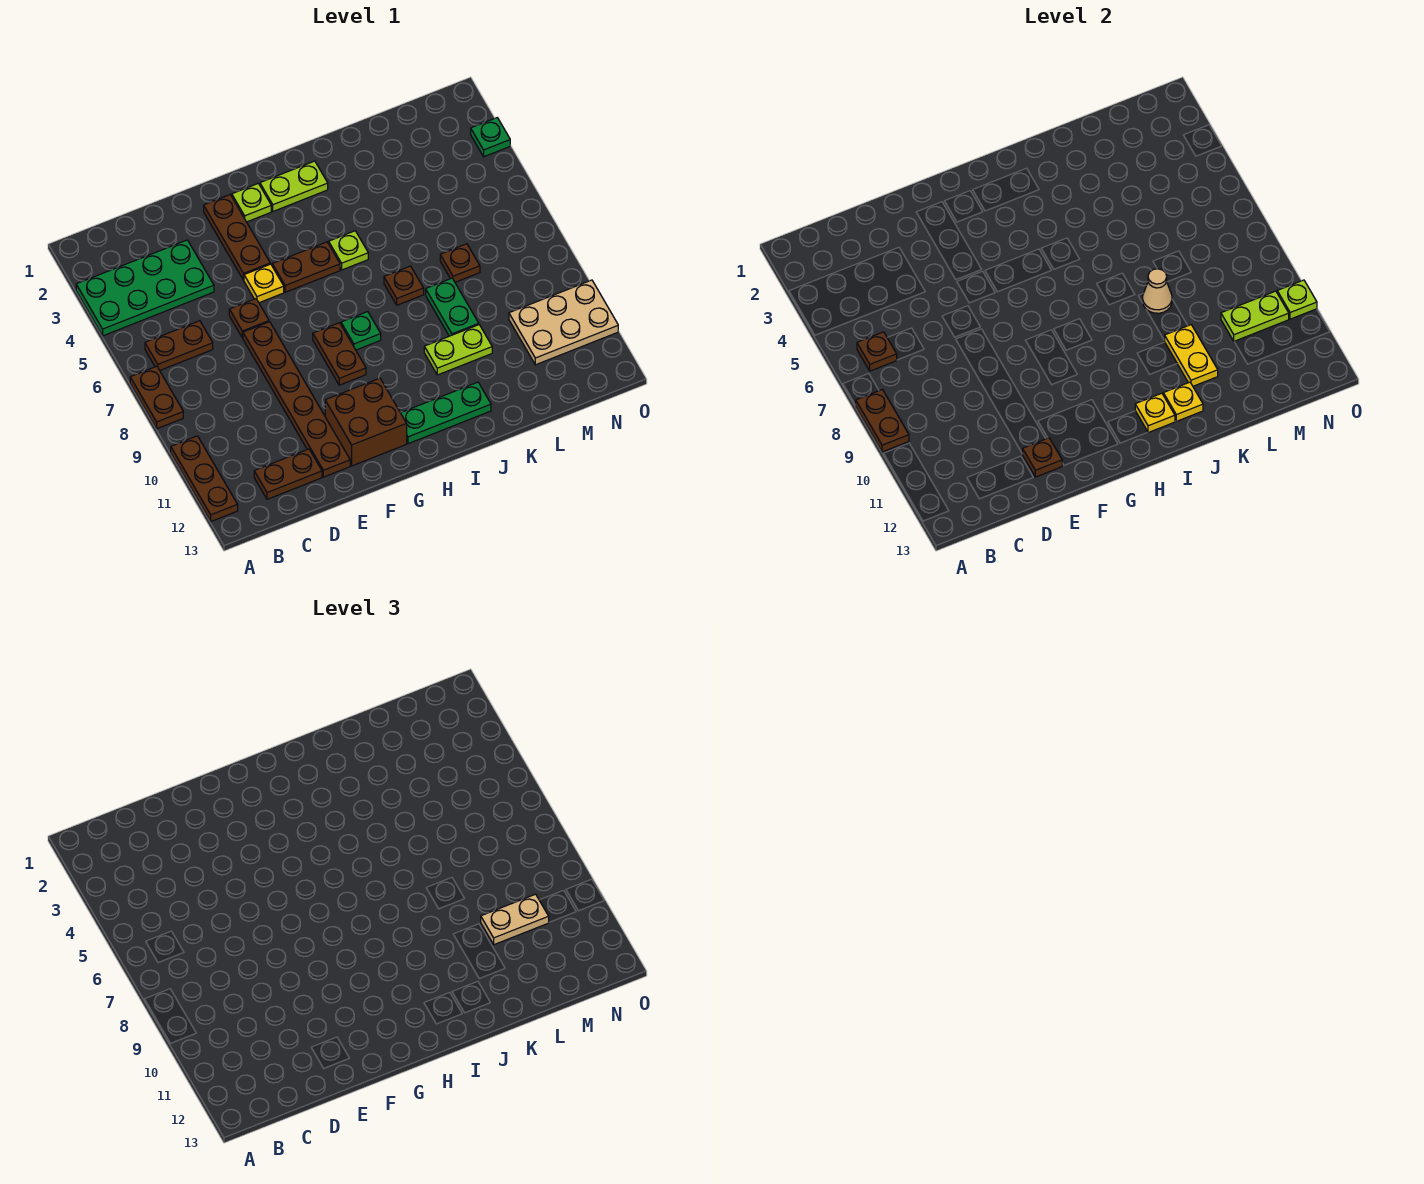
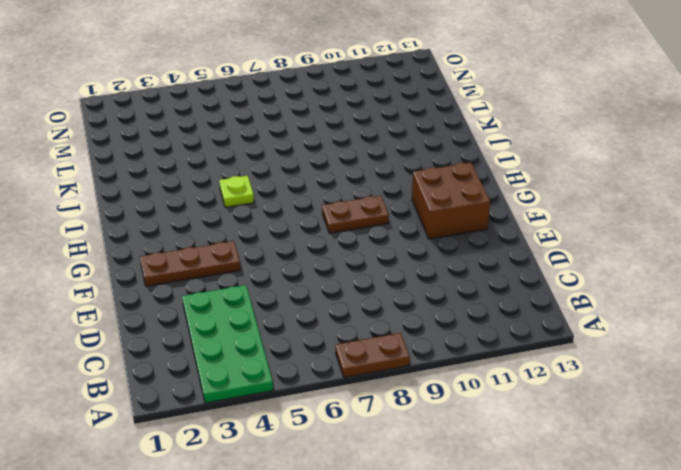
none -> brown 1x3 plate [171,436,238,521]
none -> brown 1x2 plate [145,321,213,370]
none -> brown 1x2 plate [254,449,322,499]
none -> brown 1x1 plate [229,299,269,338]

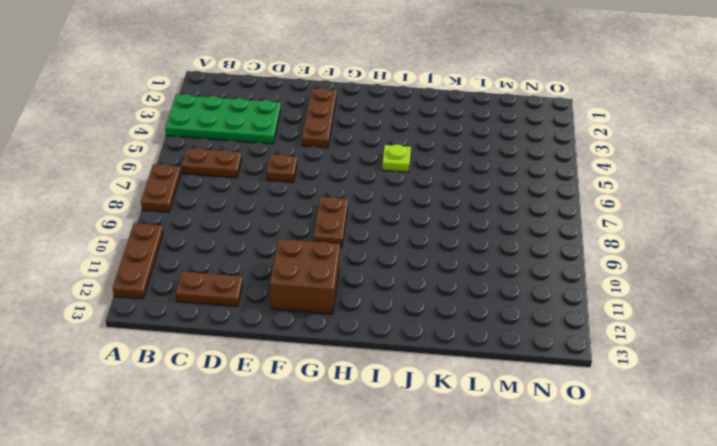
none -> brown 1x6 plate [243,322,350,477]
none -> yellow 1x1 plate [244,264,284,303]
none -> lime 1x1 plate [232,183,271,222]
none -> brown 1x2 plate [272,242,340,292]

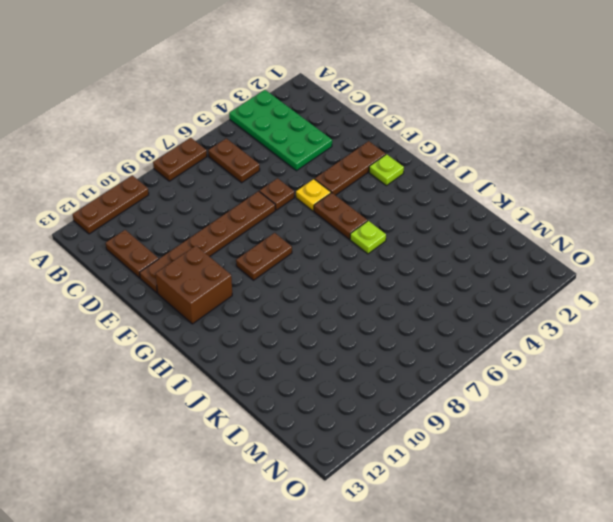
none -> lime 1x2 plate [260,161,328,211]
none -> green 1x1 plate [341,312,381,350]
none -> green 1x3 plate [401,382,491,444]
none -> brown 1x1 plate [384,266,424,305]

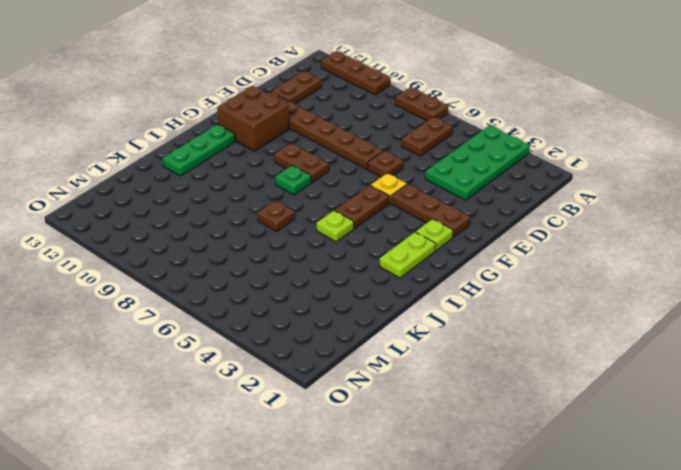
none -> lime 1x2 plate [424,325,492,375]
none -> green 1x2 plate [426,278,479,336]
none -> brown 1x1 plate [440,244,480,282]
none -> tan 2x3 plate [509,280,618,365]

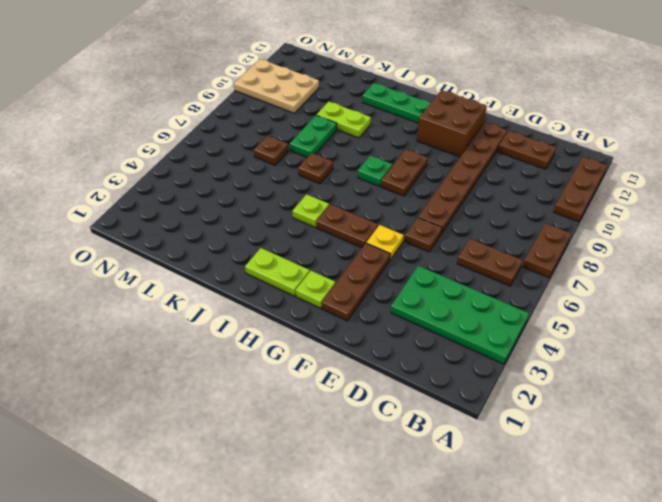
none -> green 1x1 plate [471,118,510,157]
none -> brown 1x2 plate [856,390,909,452]
none -> brown 1x1 plate [857,332,897,371]
none -> brown 1x1 plate [1023,438,1063,477]

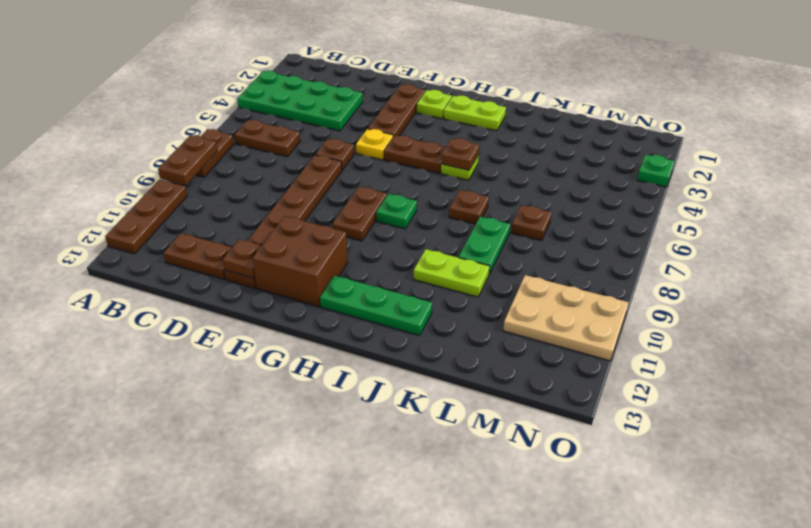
brown 1x1 plate [441,138,479,170] -> brown 1x1 plate moved to [857,332,897,371]
none -> yellow 1x1 plate [1135,393,1175,433]
none -> yellow 1x1 plate [1163,382,1203,421]
none -> tan 1x1 cone [1143,269,1172,313]
none -> yellow 1x2 plate [1165,325,1218,386]

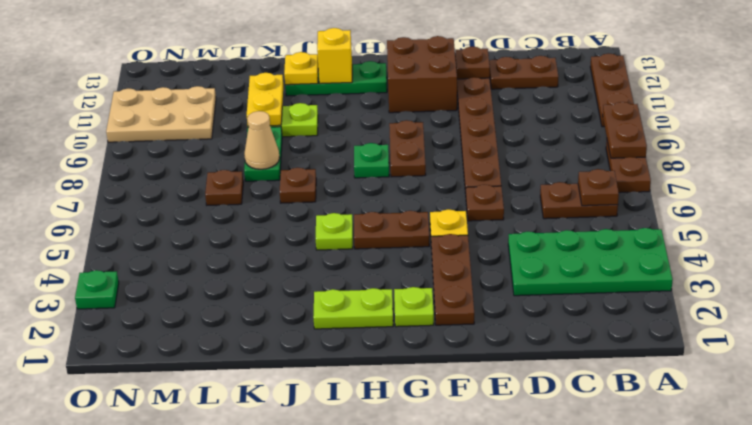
yellow 1x1 brick [317,28,352,84] -> yellow 1x1 plate [1135,393,1175,433]
none -> lime 1x2 plate [1221,291,1289,342]
none -> lime 1x1 plate [1277,280,1317,319]
none -> tan 1x2 plate [481,894,549,945]

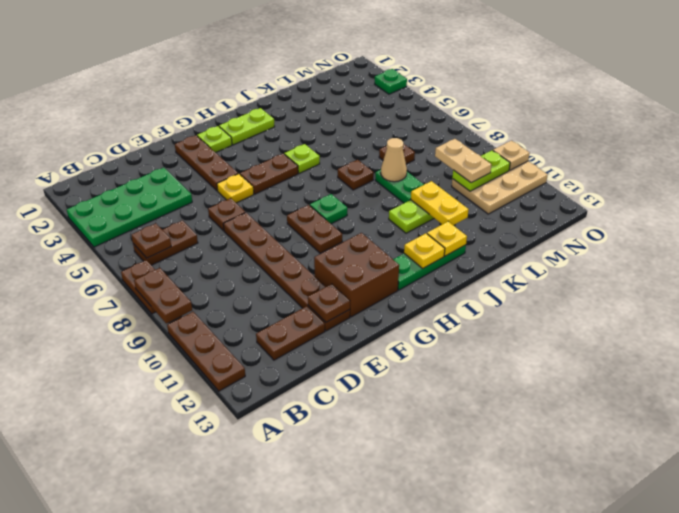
tan 1x2 plate [435,139,492,183] -> tan 1x2 plate turned to [481,894,549,945]
tan 1x1 plate [493,141,529,170] -> lime 1x1 plate [1277,280,1317,319]

